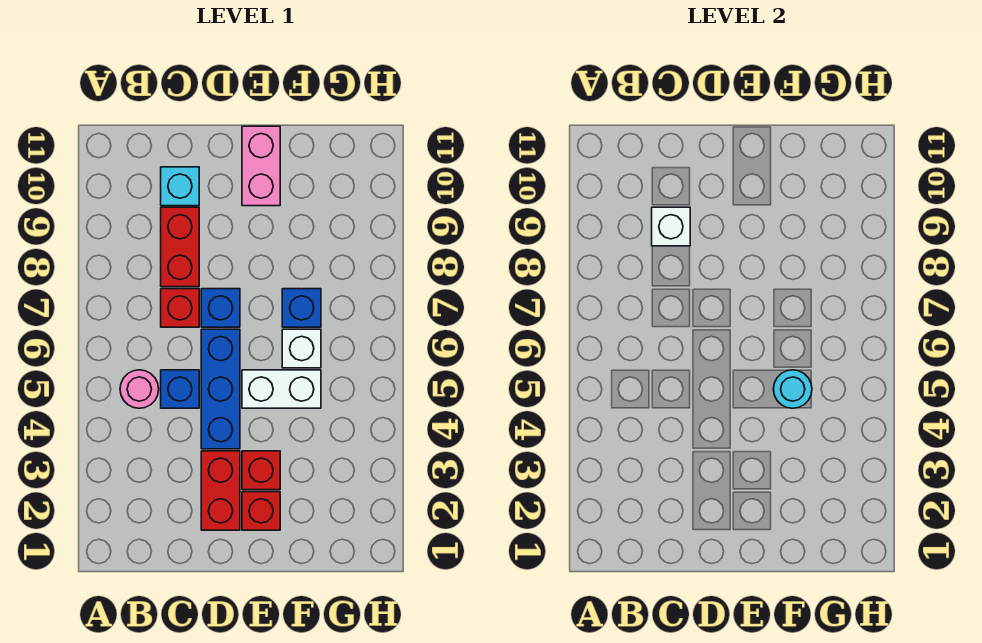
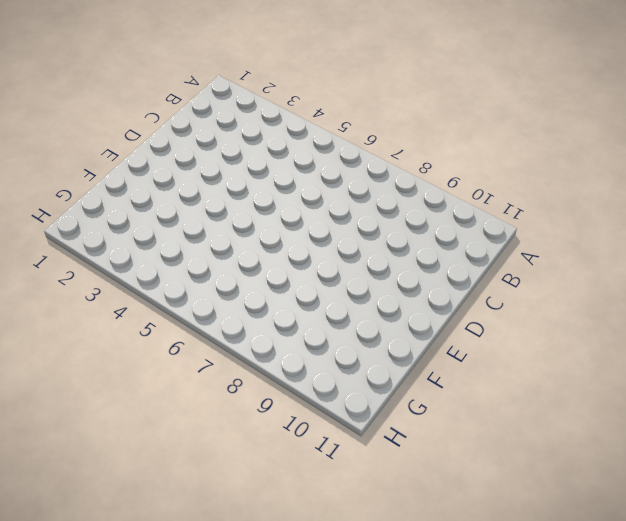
none -> pink 1x1 round brick [120,370,159,408]
none -> blue 1x1 brick [161,370,199,408]
none -> red 1x1 brick [161,289,199,327]

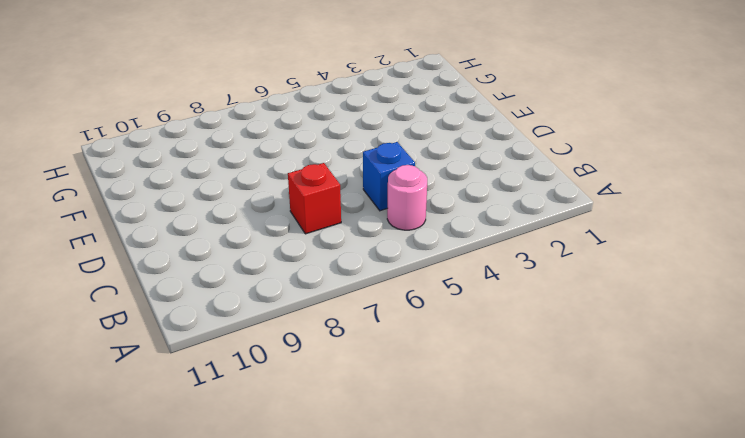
none -> red 1x2 brick [161,207,199,287]
none -> cyan 1x1 brick [161,167,199,206]
none -> red 1x2 brick [201,451,240,530]

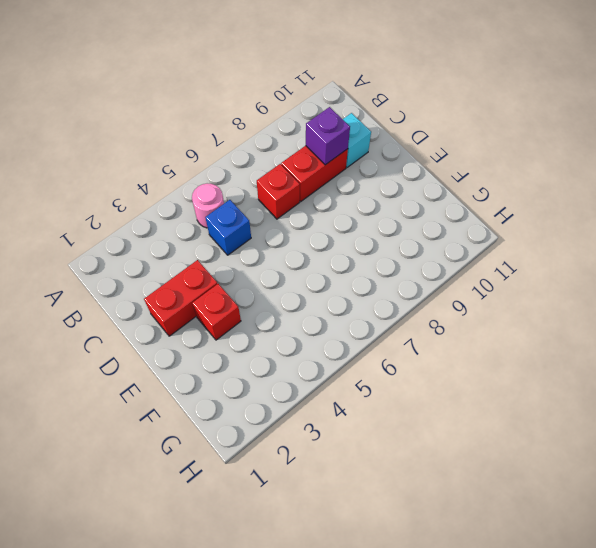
purple 1x1 brick [306,107,350,165] -> white 1x1 brick [652,207,690,246]
none -> blue 1x3 brick [201,329,240,449]
none -> blue 1x1 brick [201,289,240,327]
none -> red 1x1 brick [242,492,280,530]

